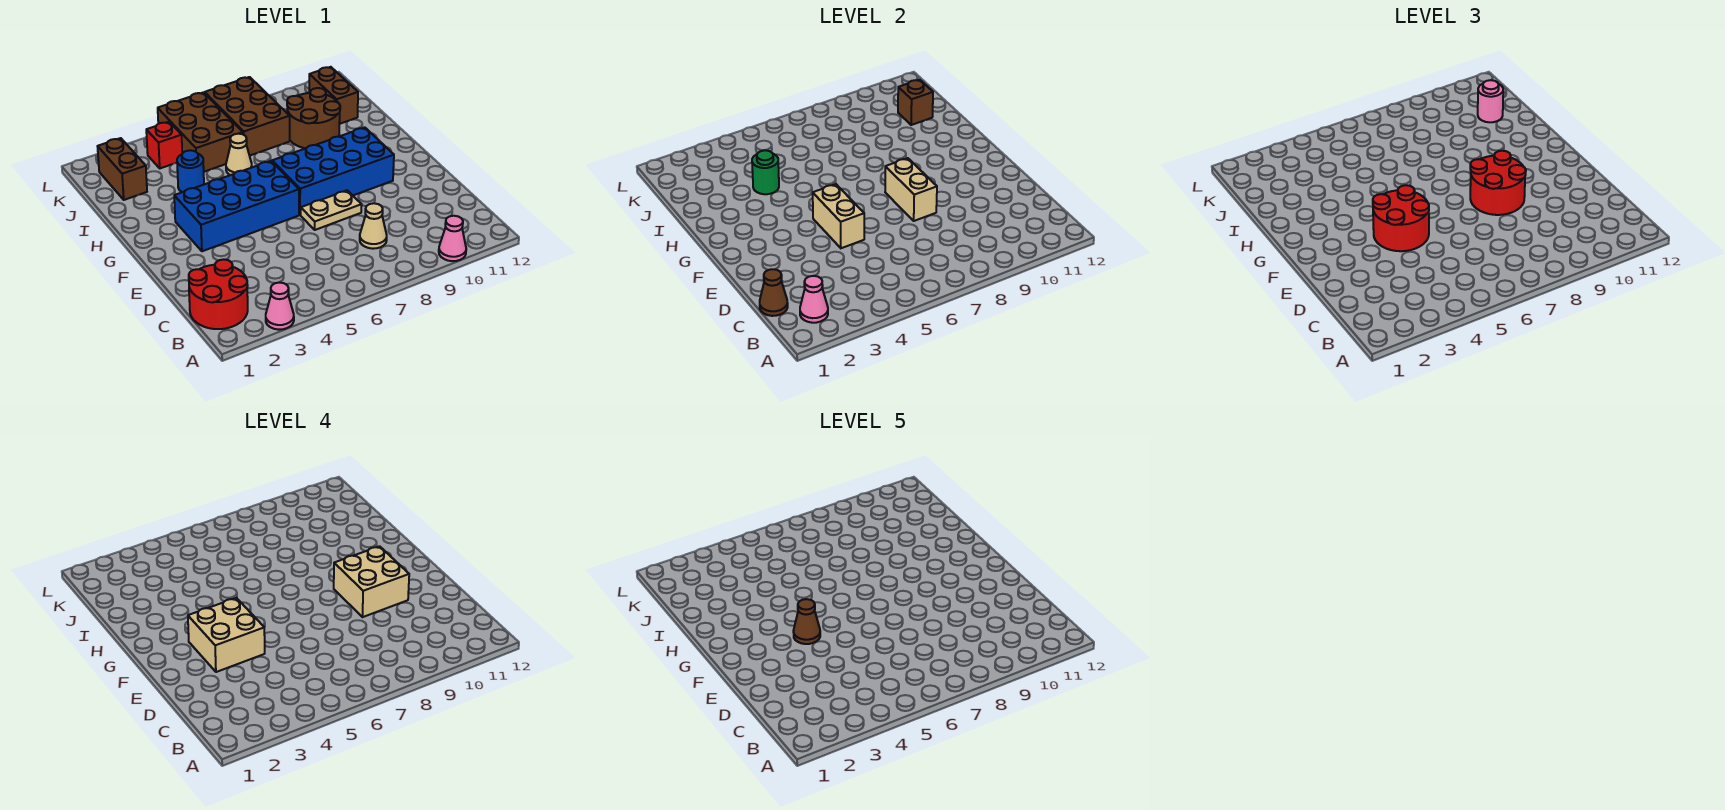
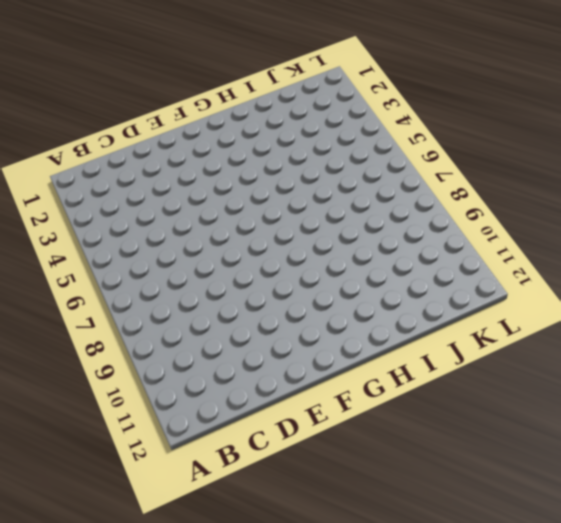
none -> pink 1x1 cone [266,282,294,330]
none -> pink 1x1 cone [439,216,466,261]
none -> red 2x2 round brick [189,259,248,329]

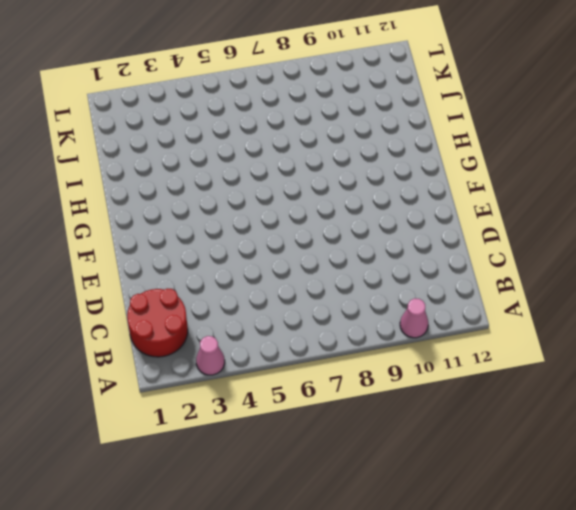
none -> tan 1x1 cone [360,203,387,249]
none -> tan 1x2 plate [301,190,362,230]
none -> blue 2x4 brick [174,161,299,251]

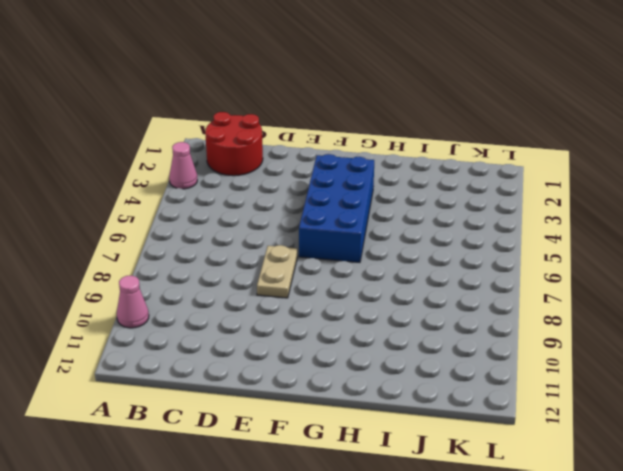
none -> tan 1x1 cone [360,203,387,249]
none -> blue 2x4 brick [272,128,394,215]
none -> blue 1x1 round brick [177,150,204,192]

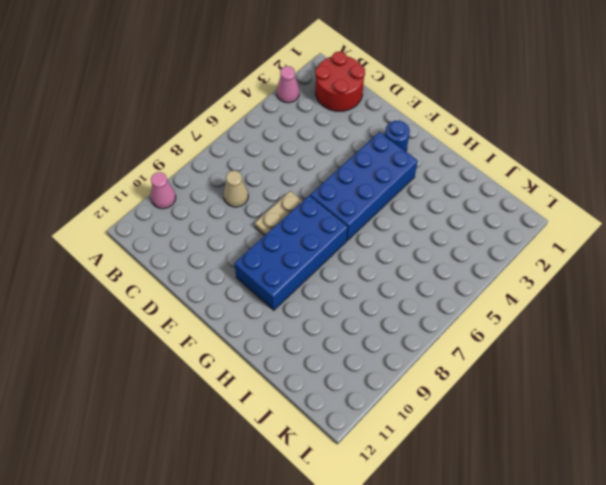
blue 1x1 round brick [385,121,410,151] -> blue 1x1 round brick moved to [177,150,204,192]
none -> tan 1x1 cone [226,134,252,175]
none -> brown 2x2 round brick [287,88,340,148]
none -> brown 1x2 brick [97,138,147,200]

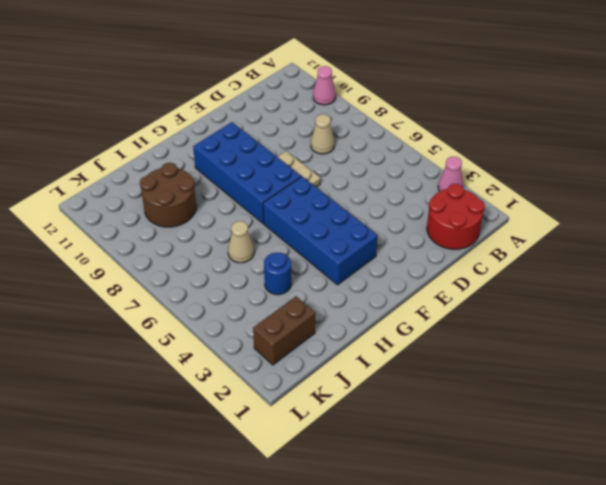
none -> brown 2x3 brick [158,92,243,172]
none -> brown 2x3 brick [205,77,290,156]
none -> brown 1x2 brick [309,67,358,124]

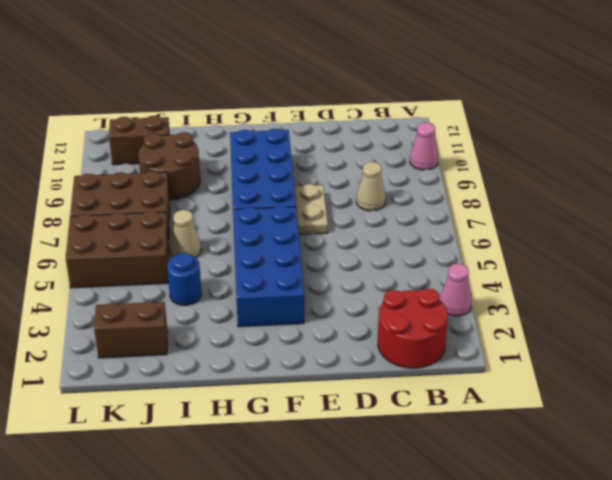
none -> red 1x1 brick [146,122,182,168]
none -> pink 1x1 cone [800,276,828,323]
none -> brown 1x1 cone [760,269,788,316]

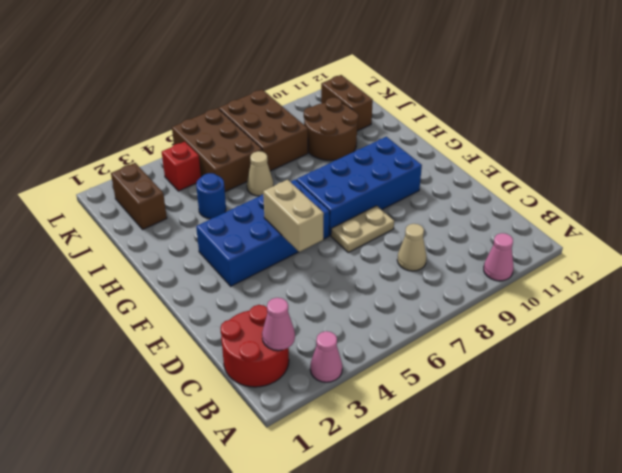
none -> brown 1x1 cone [760,269,788,316]
none -> tan 1x2 brick [885,158,937,221]
none -> green 1x1 round brick [752,150,779,194]

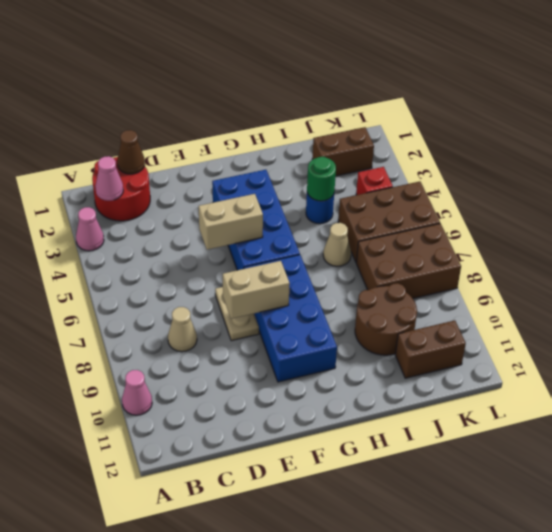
none -> brown 1x1 brick [898,80,933,125]
none -> red 2x2 round brick [1373,185,1429,251]
none -> red 2x2 round brick [1470,151,1526,215]

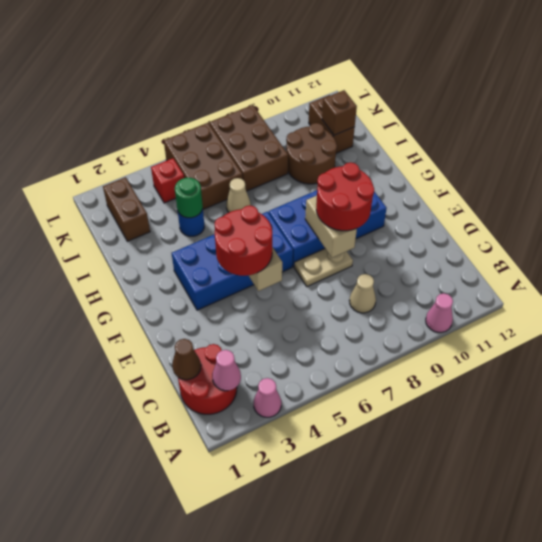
none -> pink 1x1 round brick [1478,80,1503,122]
none -> tan 2x2 brick [188,598,265,672]
none -> tan 2x2 brick [334,546,409,617]

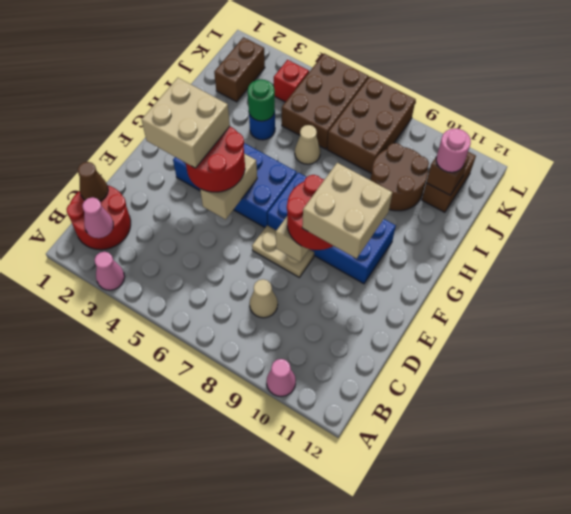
none -> brown 1x1 cone [793,599,820,644]

